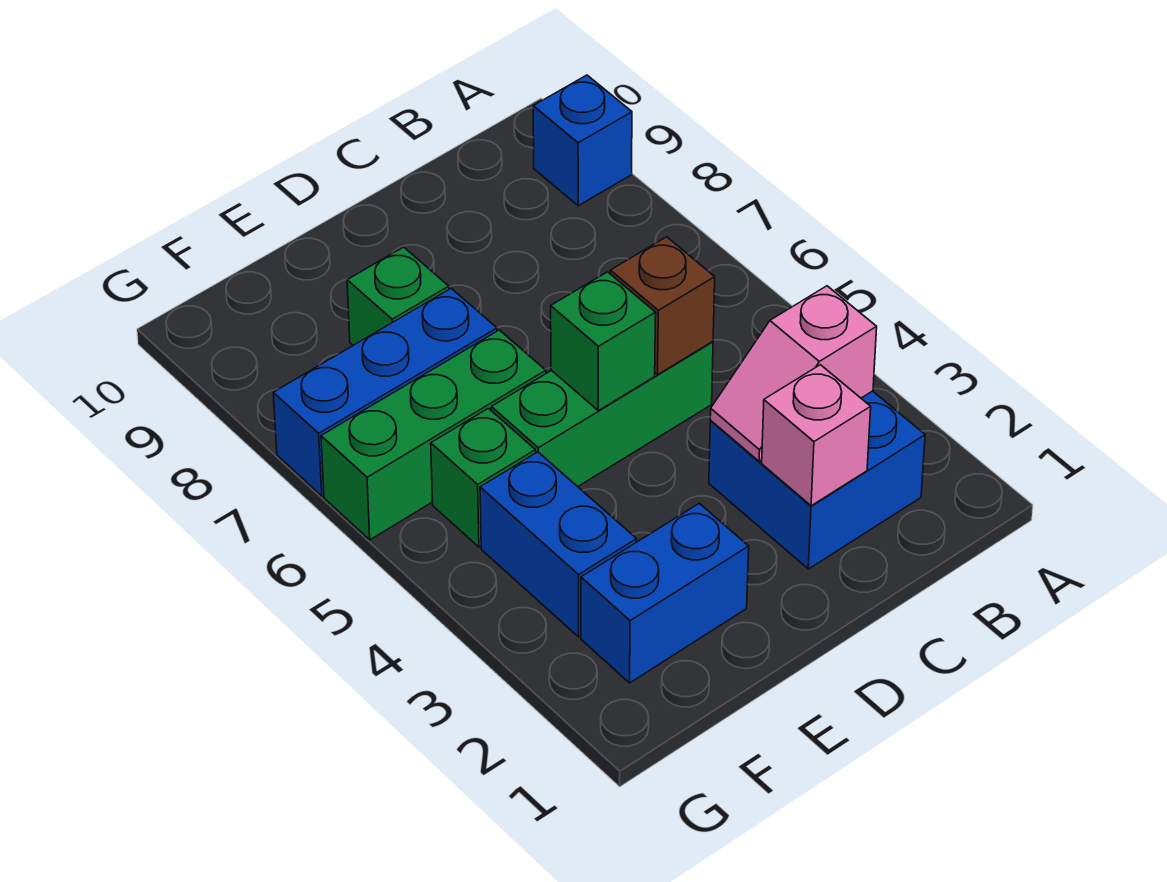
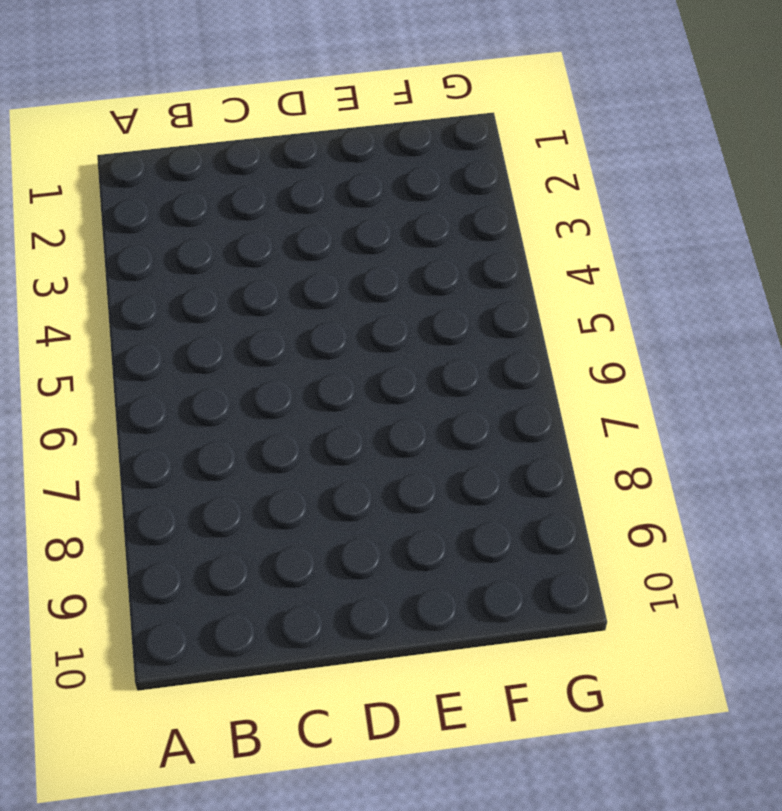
none -> blue 1x1 brick [533,75,632,206]
none -> blue 2x2 brick [709,391,925,569]
none -> green 1x3 brick [491,342,713,487]

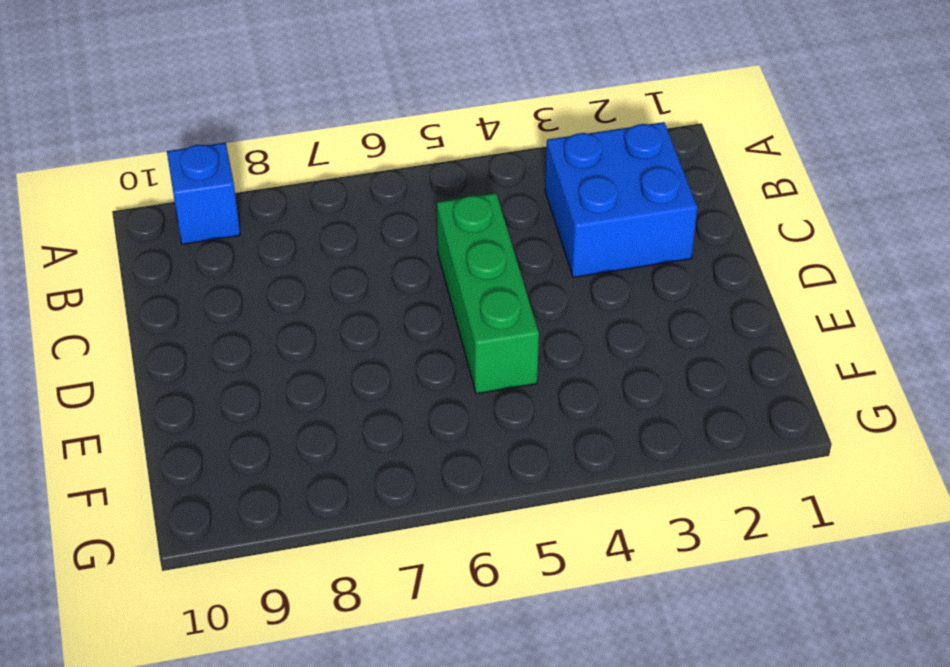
none -> blue 1x2 brick [581,503,749,683]
none -> green 1x3 brick [321,330,546,540]
none -> blue 1x3 brick [273,288,497,496]

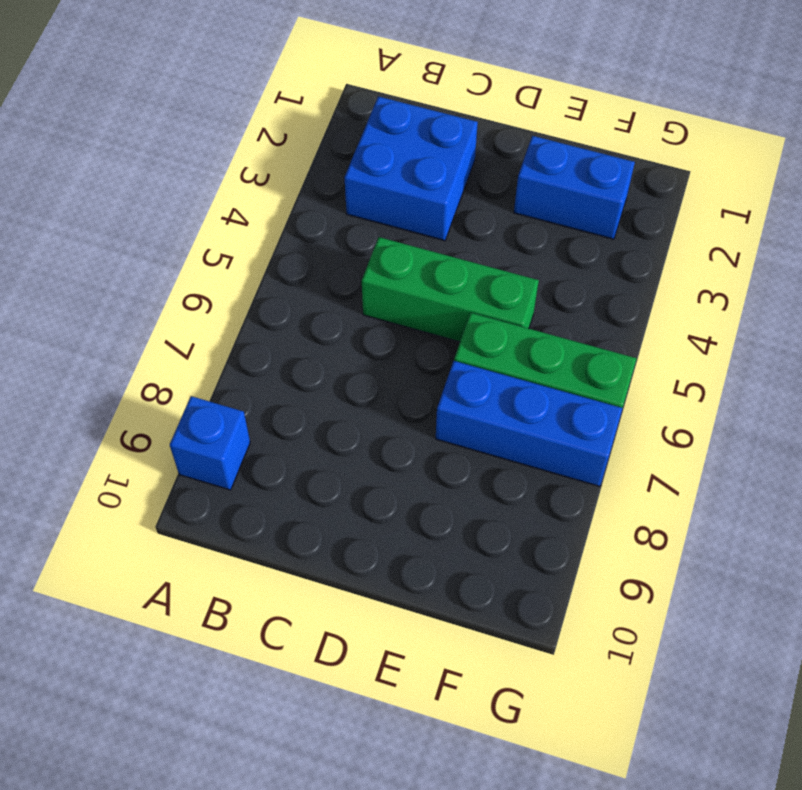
none -> green 1x1 brick [347,247,449,345]
none -> blue 1x2 brick [480,452,637,637]
none -> green 1x1 brick [431,408,536,547]

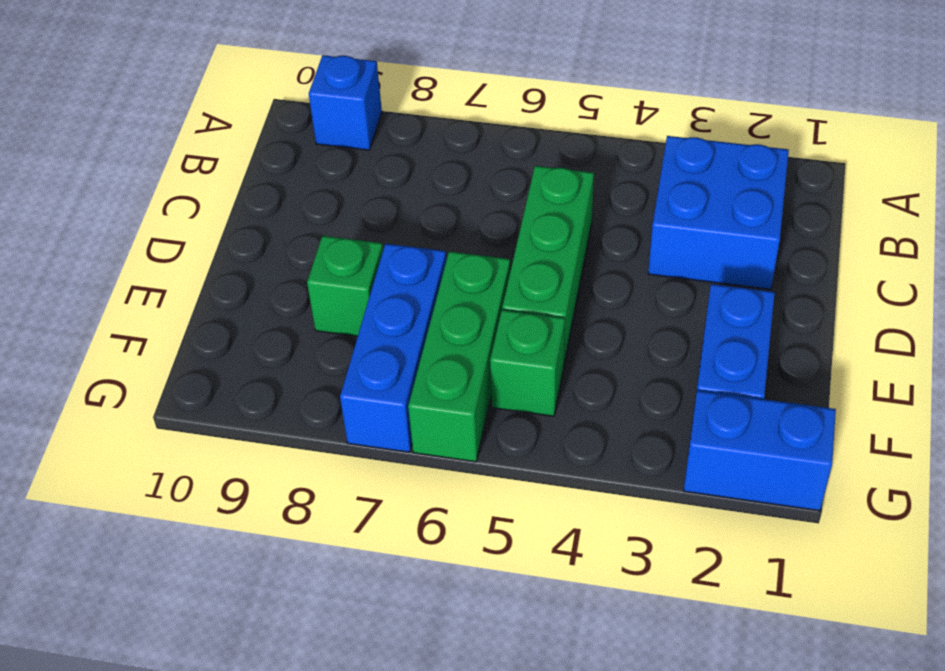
blue 1x2 brick [684,390,836,511] -> blue 1x2 brick moved to [480,452,637,637]
none -> pink 1x2 slope [710,286,877,461]
none -> pink 1x1 brick [762,365,871,506]
none -> brown 1x1 brick [610,237,715,375]

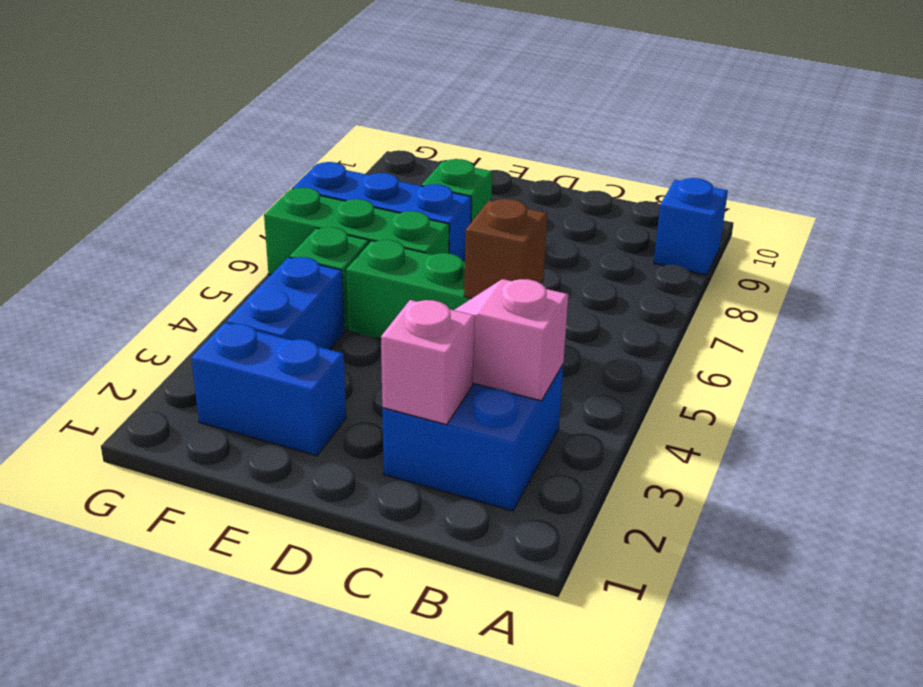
none -> green 1x1 brick [551,272,656,411]

